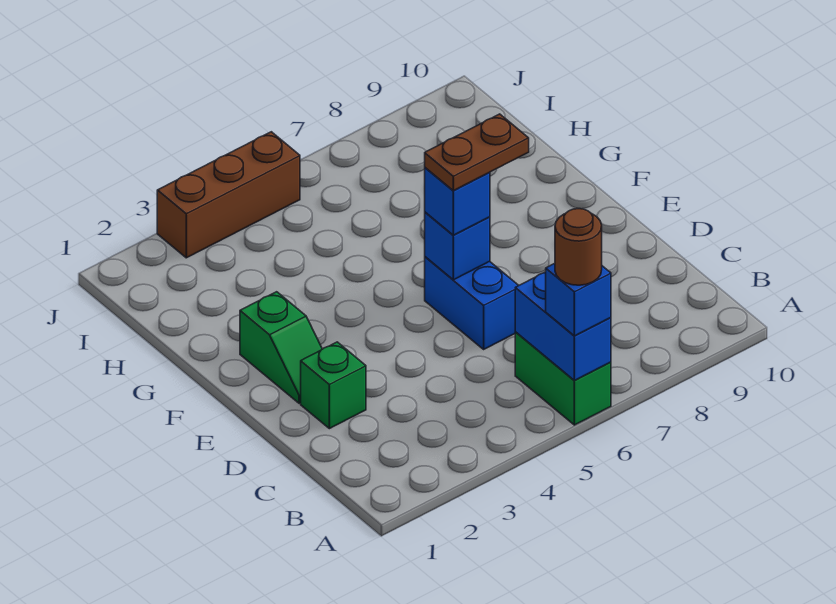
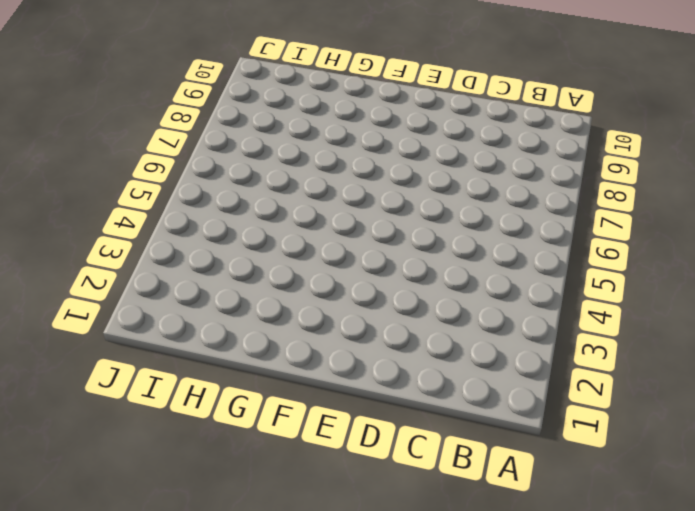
none -> green 1x2 brick [515,332,611,425]
none -> green 1x1 brick [301,342,366,429]

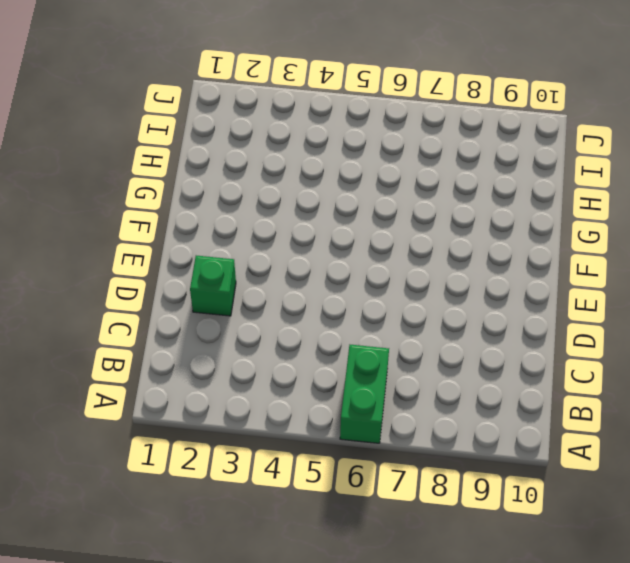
none -> blue 1x2 brick [425,257,519,349]
none -> green 1x2 slope [240,292,322,403]

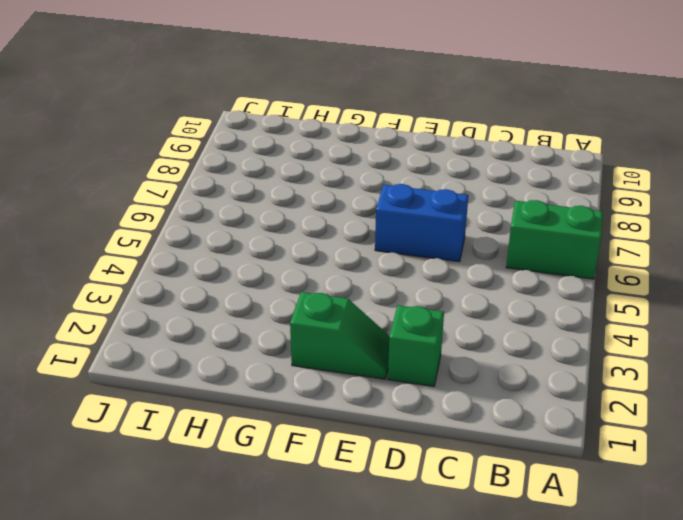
none -> brown 1x3 brick [157,132,300,258]
none -> blue 1x2 brick [515,272,611,380]

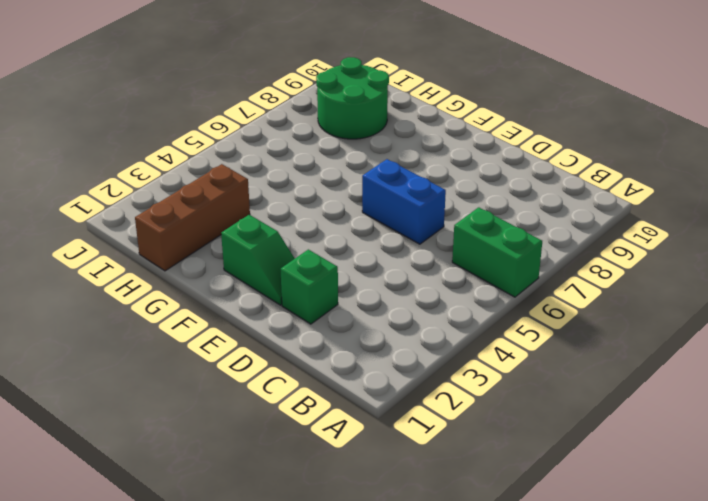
brown 1x3 brick [135,164,250,271] -> brown 1x3 brick moved to [157,132,300,258]
green 2x2 round brick [316,57,389,139] -> none
none -> blue 1x2 brick [515,272,611,380]
none -> blue 1x1 brick [425,212,490,280]

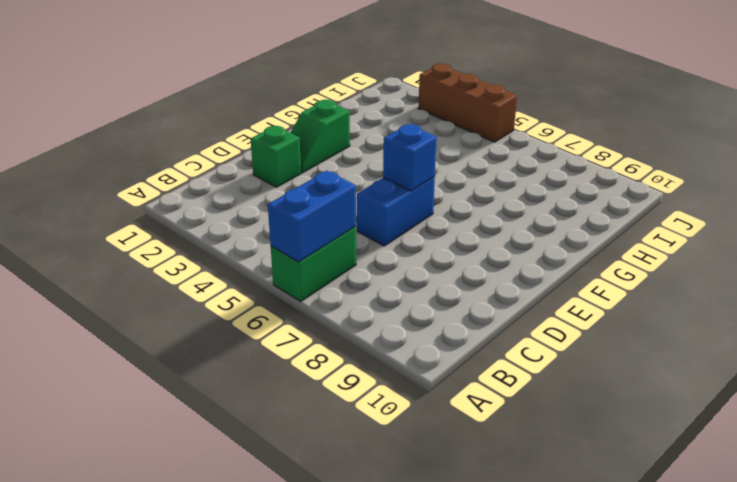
none -> blue 1x1 brick [546,263,611,336]
none -> blue 1x1 brick [425,168,490,235]

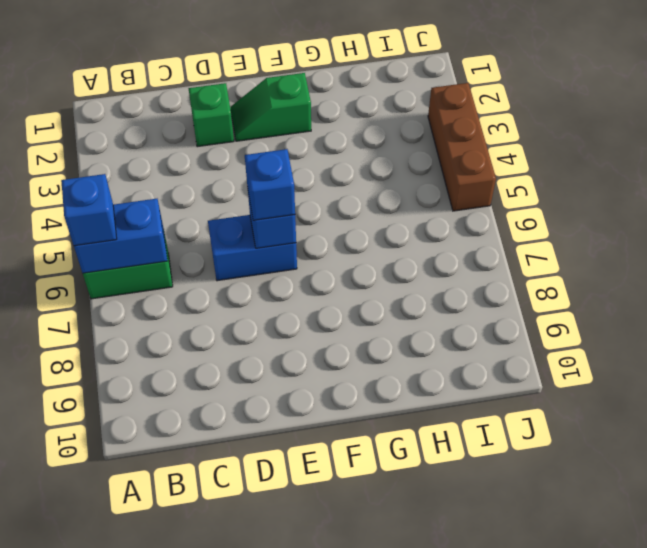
none -> brown 1x1 round brick [555,209,602,285]
none -> brown 1x2 plate [425,114,529,191]

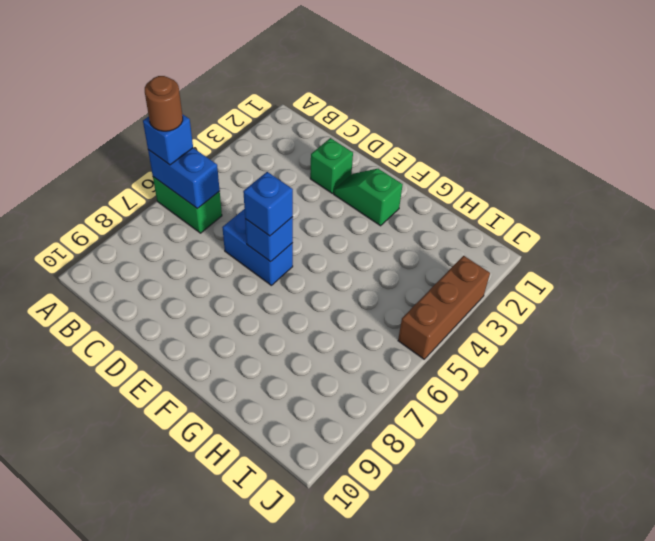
none -> brown 1x2 plate [425,114,529,191]

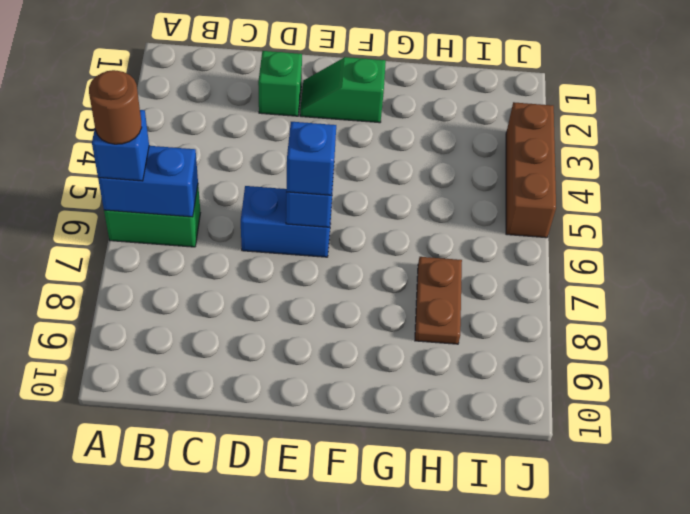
brown 1x2 plate [415,257,462,344] -> brown 1x2 plate moved to [425,114,529,191]

